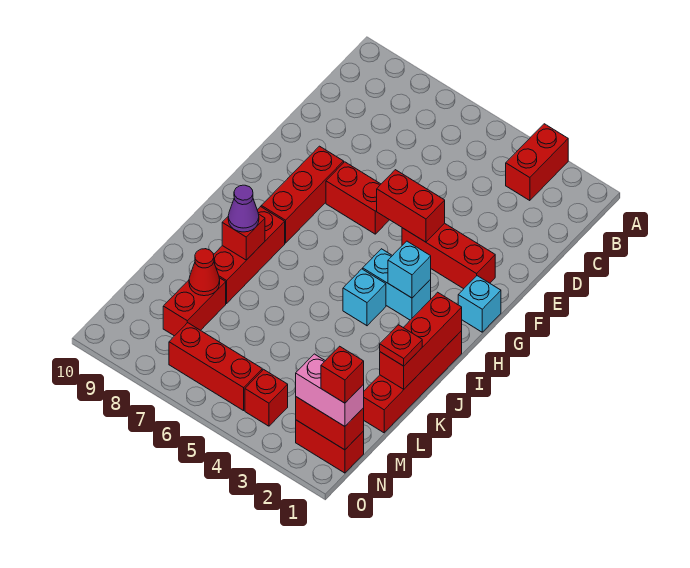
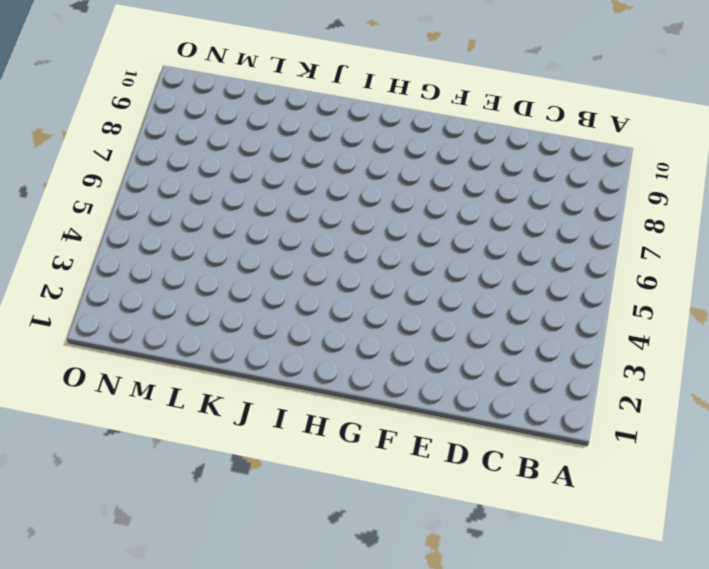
none -> red 1x2 brick [506,124,568,201]
none -> red 1x3 brick [402,223,495,289]
none -> red 1x2 brick [326,162,389,234]

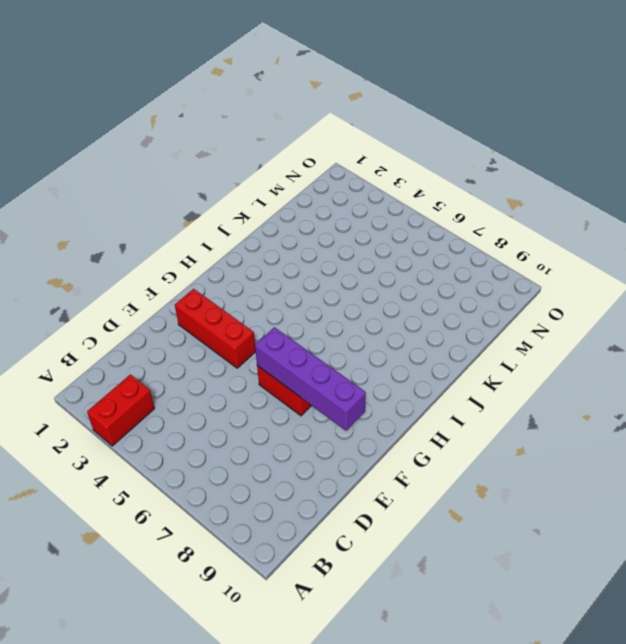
purple 1x4 brick [255,327,366,430] -> none
none -> red 1x3 brick [261,146,344,243]
none -> cyan 1x1 brick [458,276,501,332]
none -> cyan 1x2 brick [363,249,431,320]

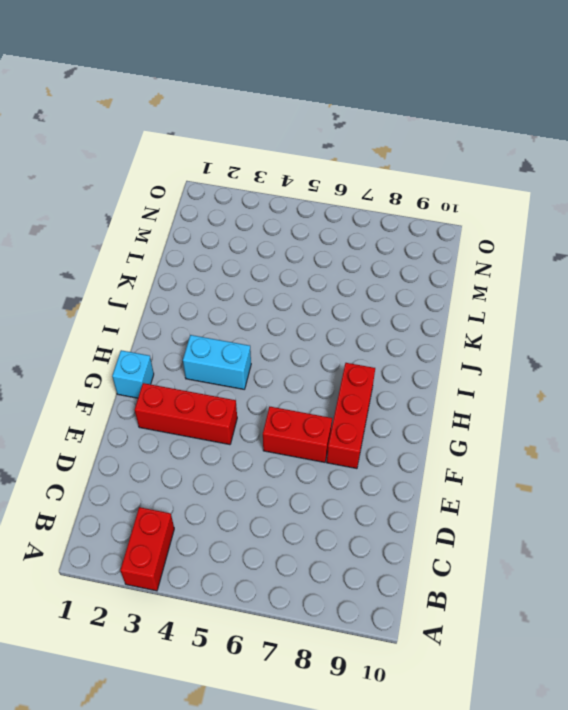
none -> red 1x4 brick [364,331,462,433]
none -> cyan 1x1 brick [343,269,386,326]
none -> red 1x3 brick [214,207,285,303]

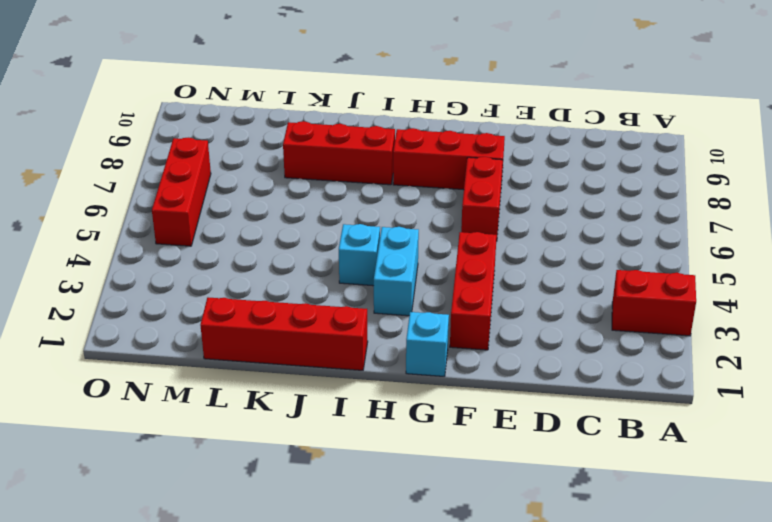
none -> red 1x2 brick [163,278,226,336]
none -> red 1x2 brick [296,420,364,473]
none -> red 1x1 brick [245,369,288,426]

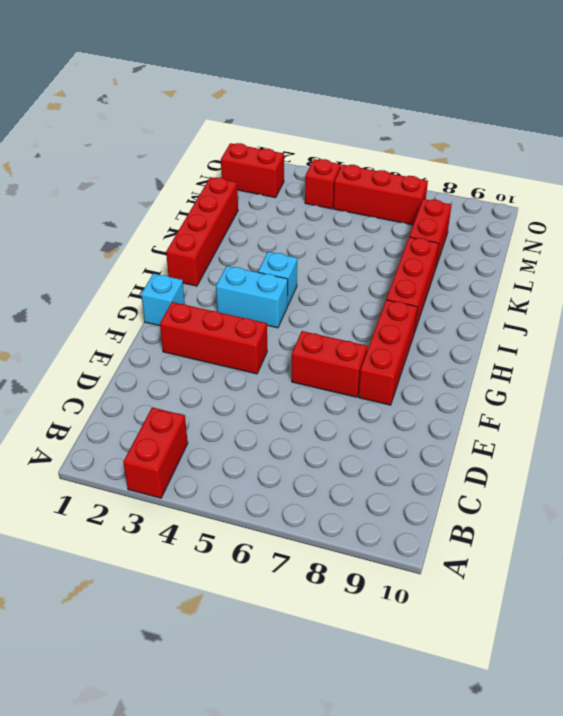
none -> red 1x2 brick [377,170,445,242]
none -> cyan 1x1 brick [388,241,431,298]
none -> red 1x3 brick [380,292,462,389]

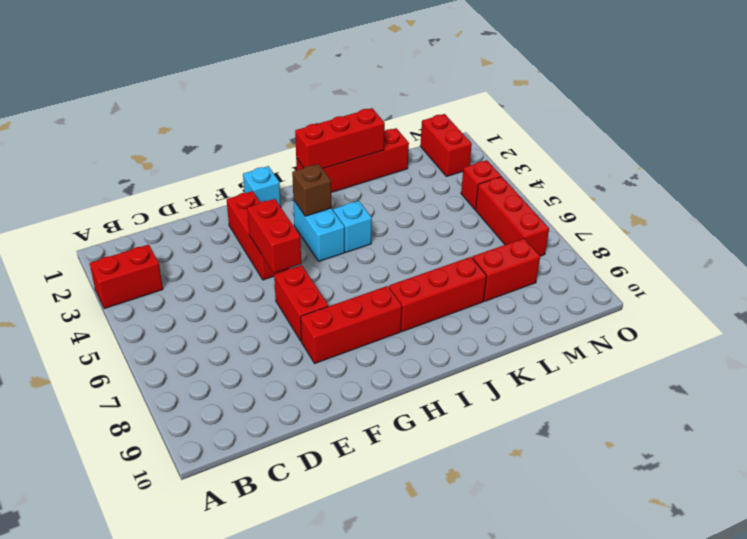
brown 1x1 brick [292,164,331,216] -> cyan 1x1 brick [388,241,431,298]
none -> red 1x1 brick [222,215,265,260]
none -> red 1x1 cone [189,249,220,296]
none -> red 1x2 brick [296,397,364,450]

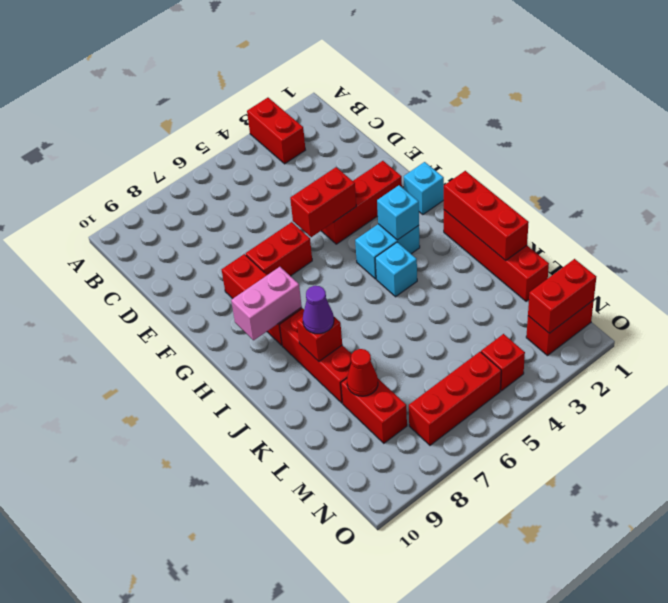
pink 1x2 brick [231,267,302,340] -> pink 1x2 brick moved to [296,354,364,426]
none -> red 1x1 plate [380,325,422,366]
none -> red 1x1 brick [321,346,364,403]

